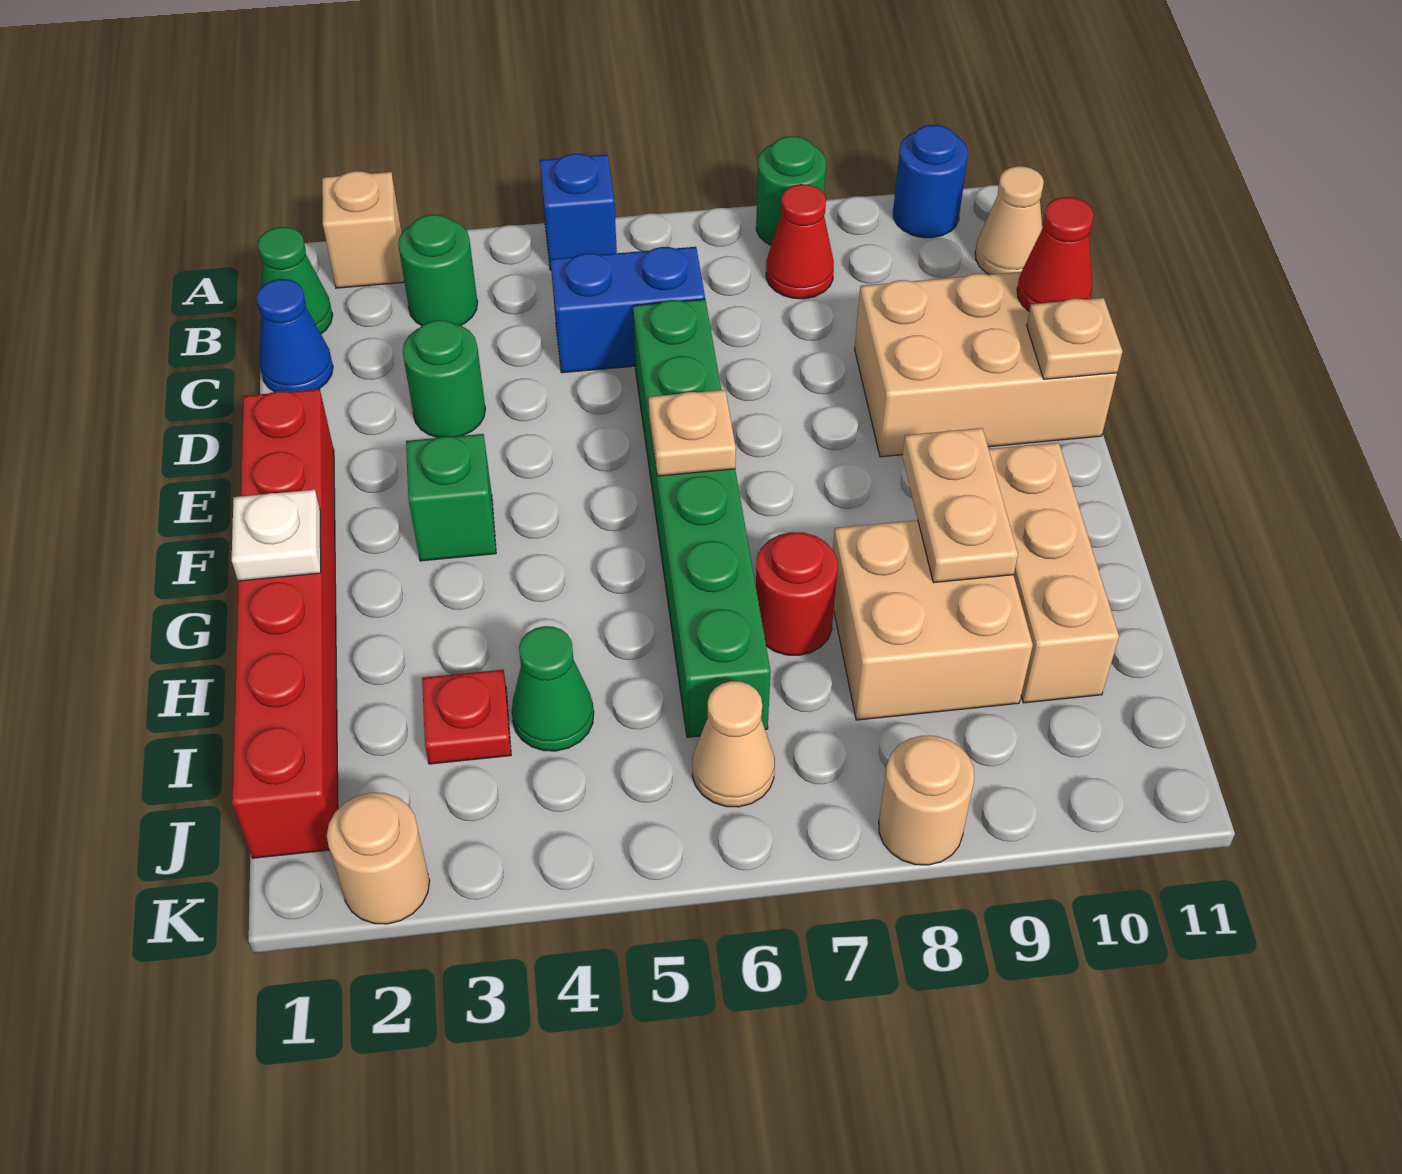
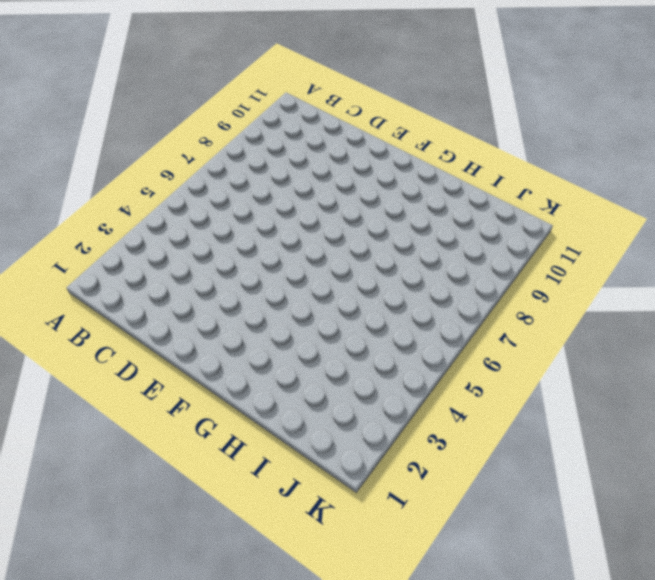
none -> tan 1x1 brick [322,171,404,288]
none -> blue 1x1 brick [540,154,617,270]
none -> green 1x1 round brick [756,136,826,245]

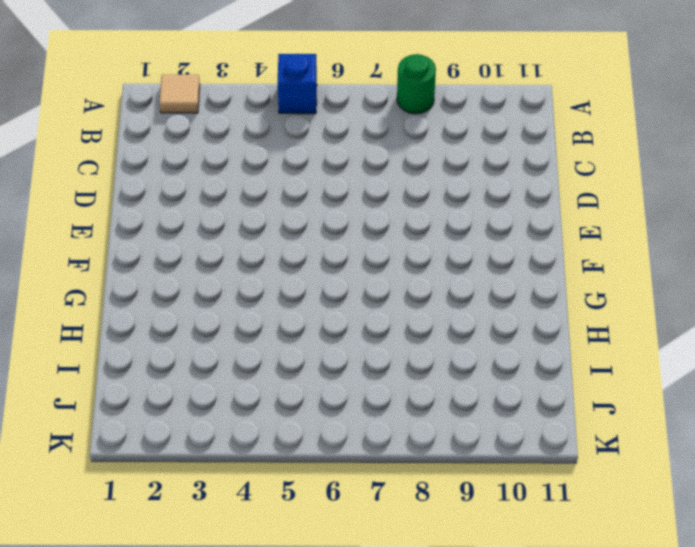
tan 1x1 tile [159,75,200,113] -> tan 1x1 brick [322,171,404,288]
none -> blue 1x1 round brick [893,125,968,238]
none -> green 1x1 cone [258,227,333,334]
none -> green 1x1 round brick [398,214,478,325]

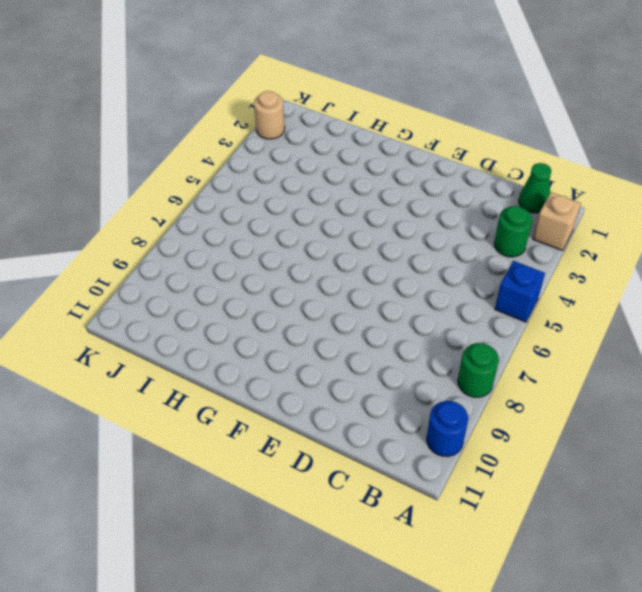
none -> red 1x1 cone [766,184,834,299]
none -> tan 1x1 cone [975,166,1044,275]
none -> blue 1x1 cone [257,279,333,392]

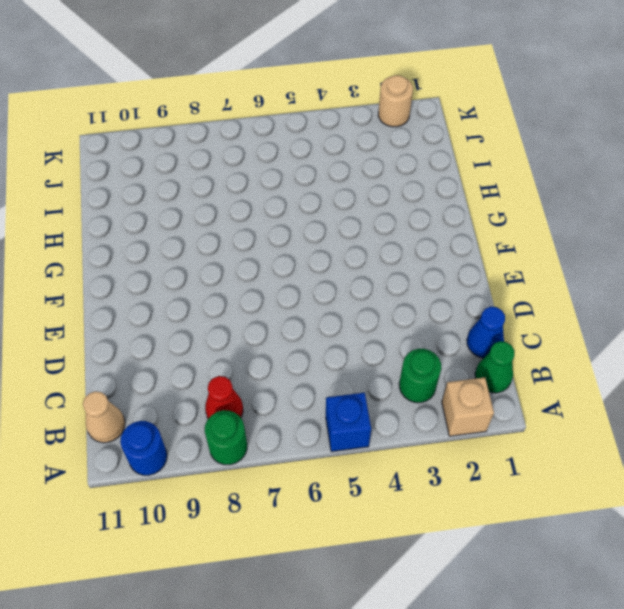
none -> blue 1x2 brick [550,247,705,373]
none -> green 1x1 round brick [403,320,485,438]
none -> green 1x6 brick [633,299,771,738]

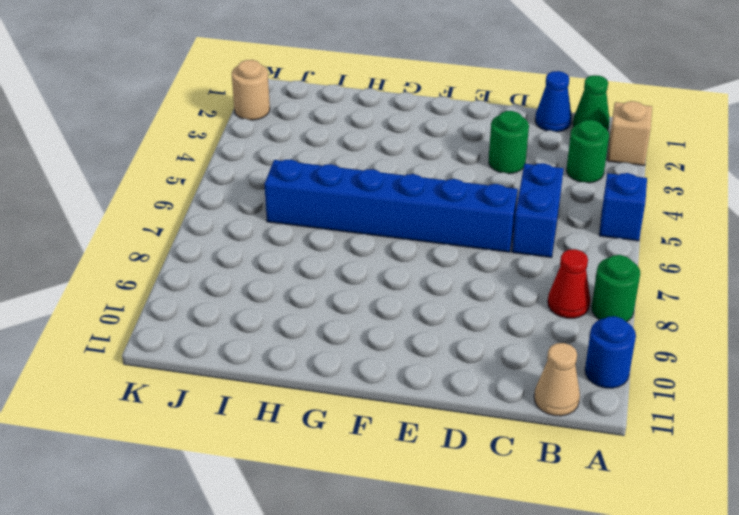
blue 1x6 brick [264,160,518,252] -> green 1x6 brick [633,299,771,738]
none -> tan 2x3 brick [855,272,1117,457]
none -> red 1x6 brick [232,389,338,858]
none -> green 1x1 brick [406,434,496,561]

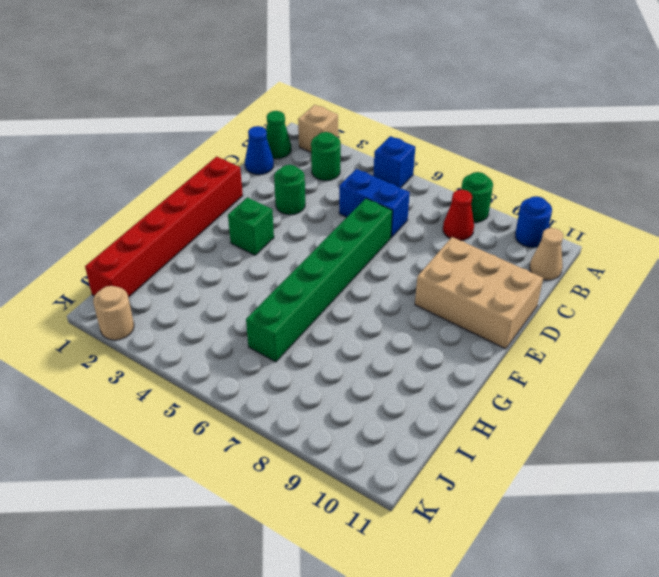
none -> tan 1x3 brick [989,443,1119,703]
none -> red 1x1 round brick [756,532,837,655]
none -> tan 2x2 brick [833,520,1033,720]

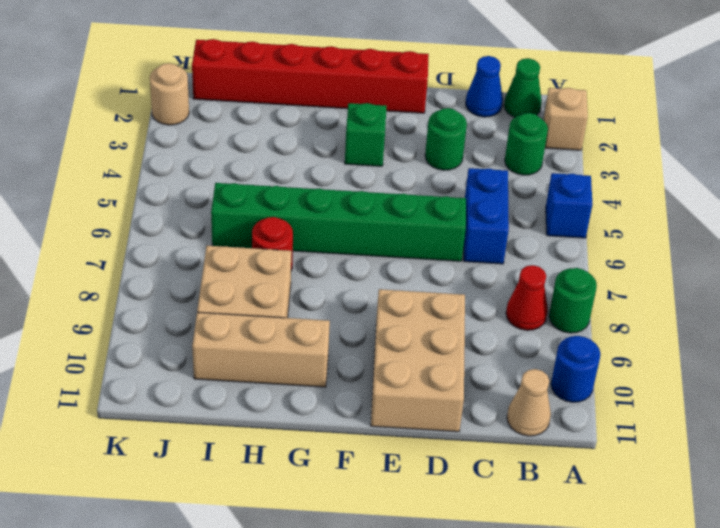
none -> red 1x1 plate [422,670,511,764]
none -> green 1x1 cone [512,626,594,751]
none -> tan 1x1 cone [692,681,775,807]

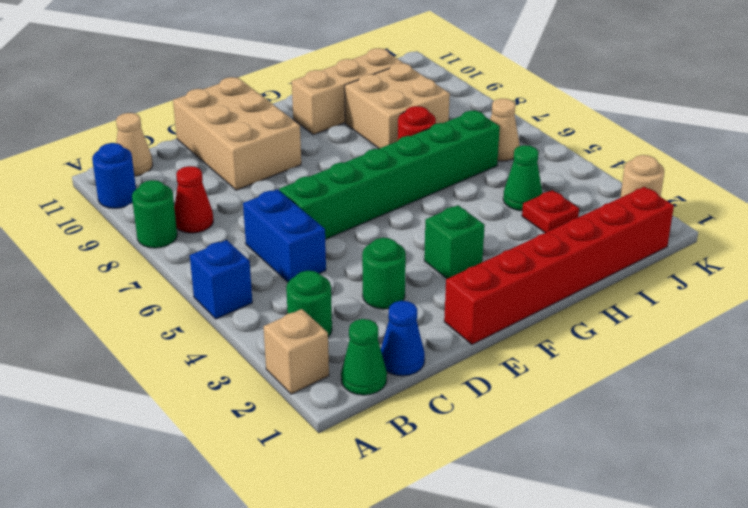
none -> tan 1x1 round brick [879,736,974,865]
none -> red 1x1 cone [1017,197,1094,311]
none -> tan 1x1 plate [1027,298,1122,379]

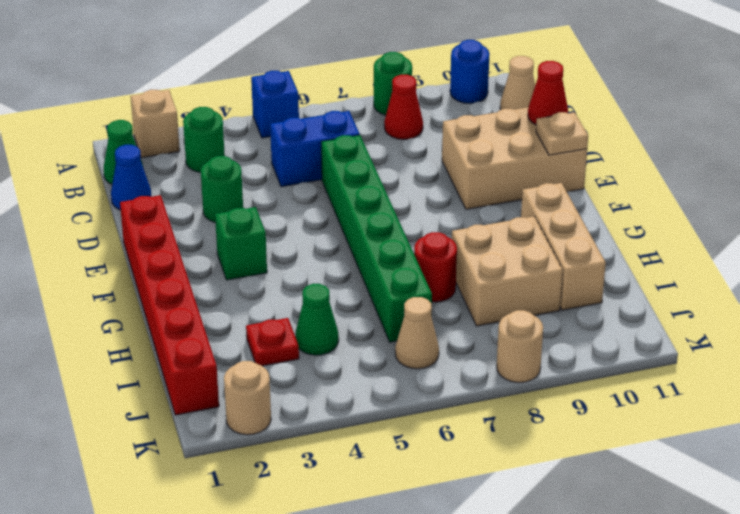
none -> tan 1x1 plate [648,390,736,476]
none -> white 1x1 plate [232,490,321,581]
none -> tan 1x2 plate [902,428,1018,583]

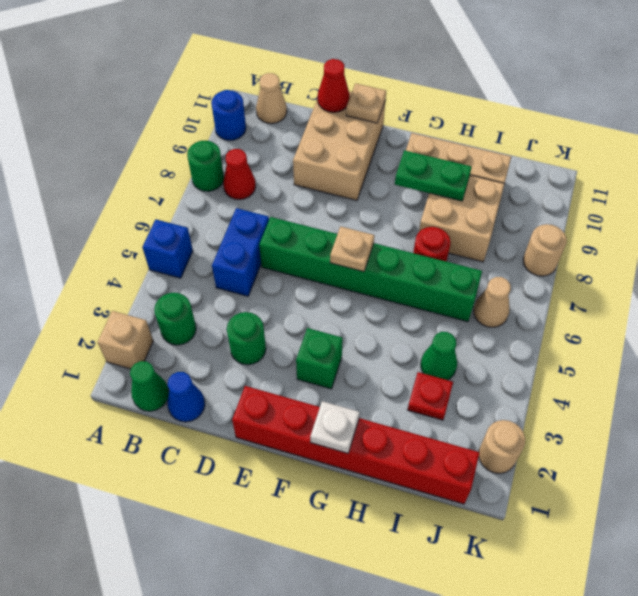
green 1x2 plate [395,150,472,201] -> tan 1x2 plate [902,428,1018,583]

